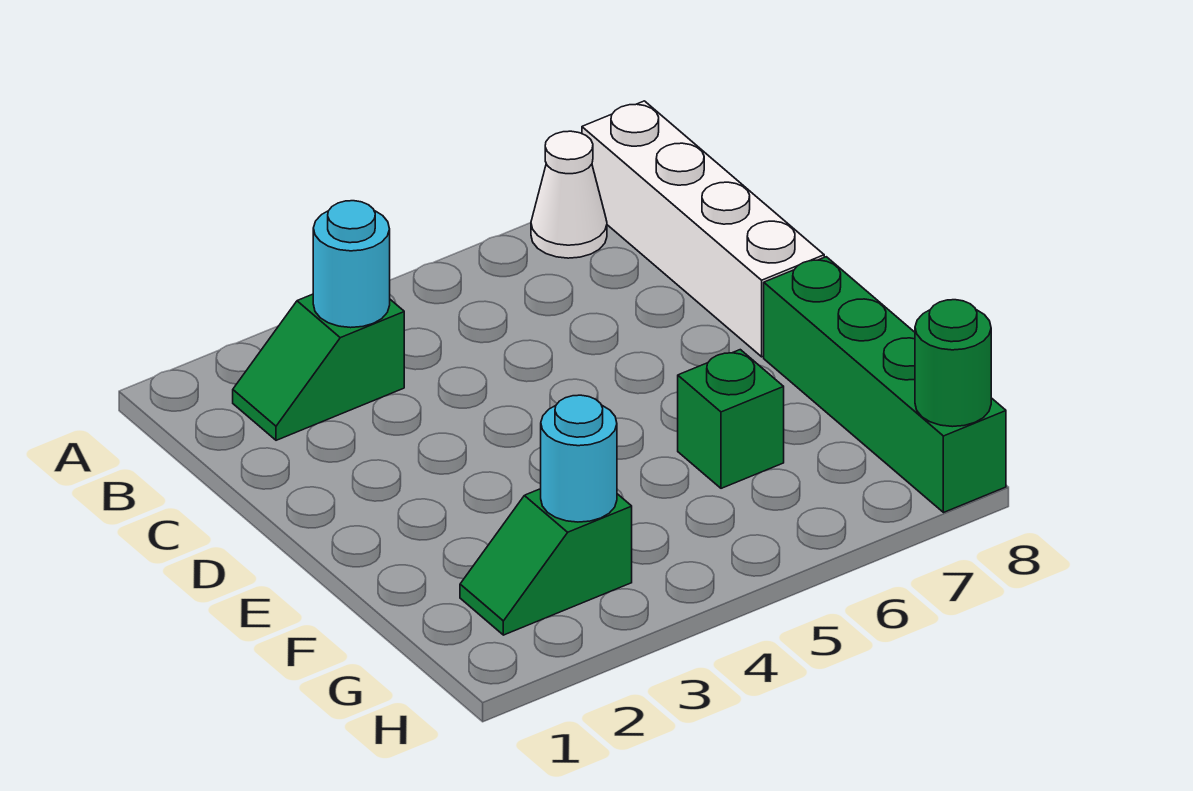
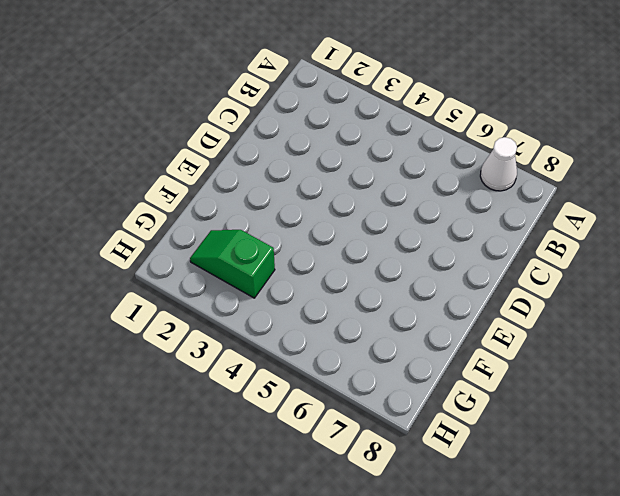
none -> white 1x4 brick [582,101,824,357]
none -> green 1x2 slope [233,294,404,440]

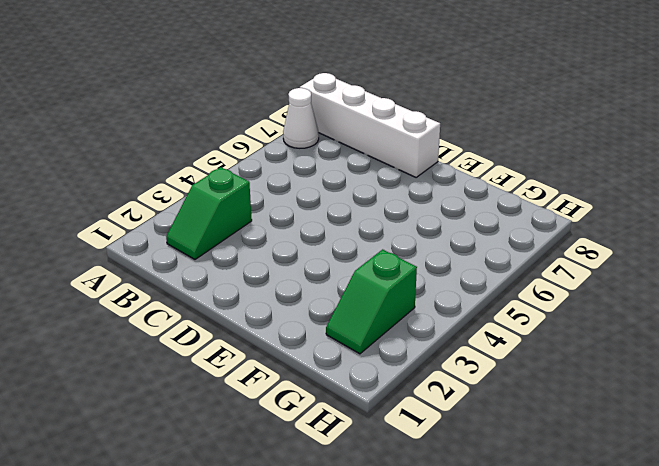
none -> green 1x4 brick [764,257,1006,513]
none -> green 1x1 brick [678,350,784,488]

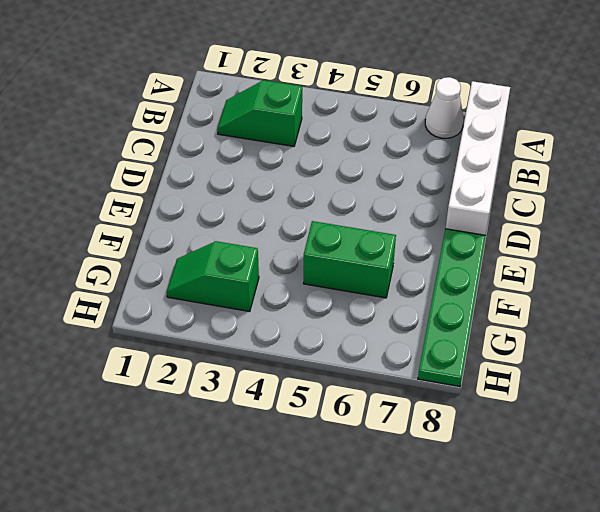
green 1x4 plate [418,229,486,387] -> green 1x4 brick [764,257,1006,513]
green 1x2 brick [303,221,396,298] -> green 1x1 brick [678,350,784,488]
none -> cyan 1x1 round brick [313,201,390,328]
none -> cyan 1x1 round brick [541,395,617,522]

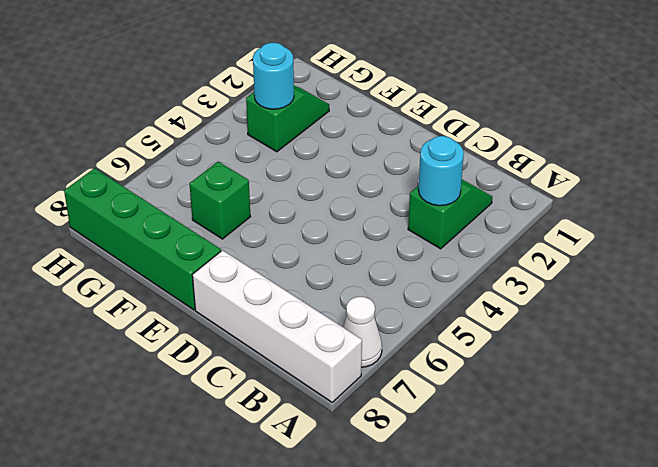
none -> green 1x1 round brick [915,300,991,427]

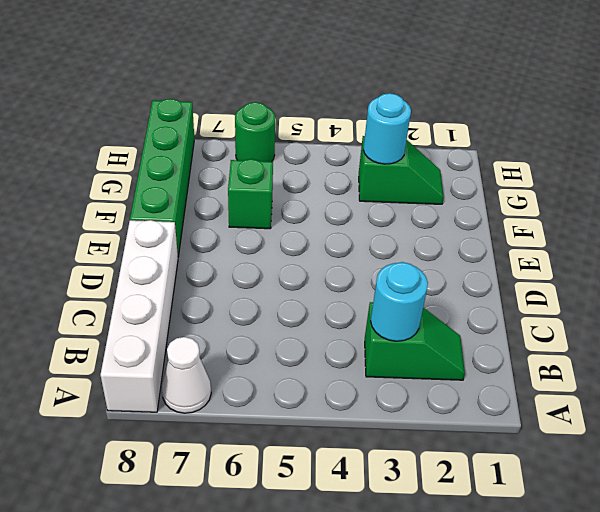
green 1x1 round brick [235,102,275,162] -> green 1x1 round brick moved to [915,300,991,427]

